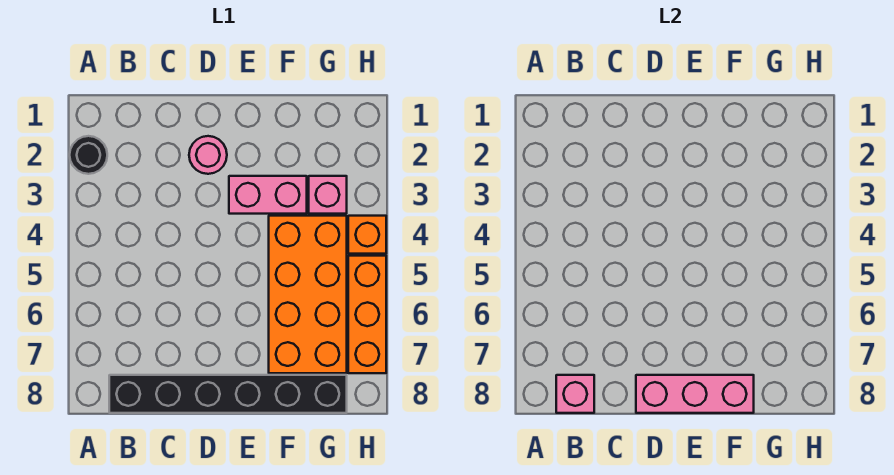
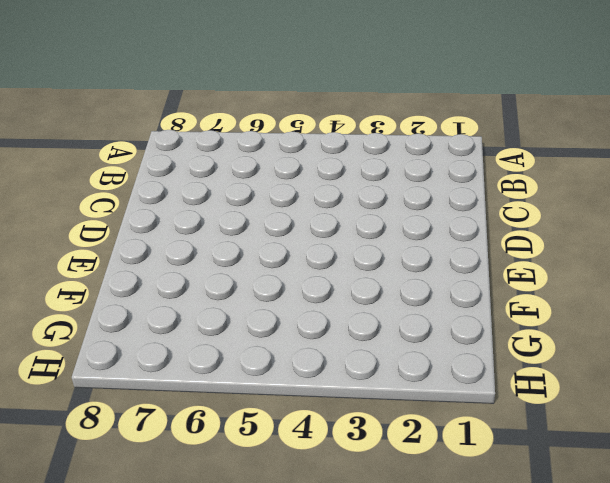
none -> black 1x1 round brick [70,136,107,174]
none -> black 1x6 brick [109,375,347,413]

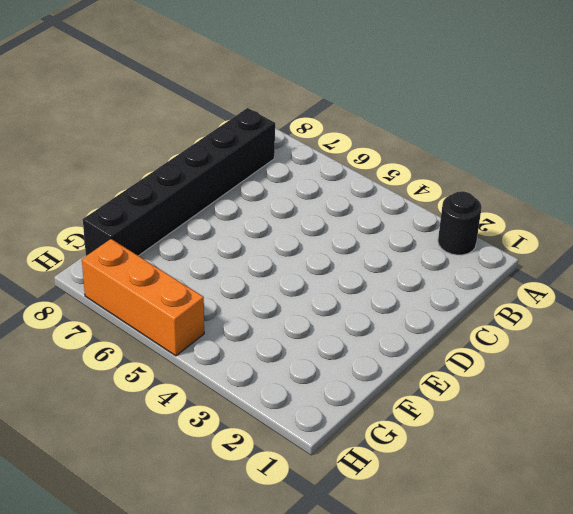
none -> pink 1x1 round brick [189,136,227,174]
none -> pink 1x2 brick [229,176,307,214]

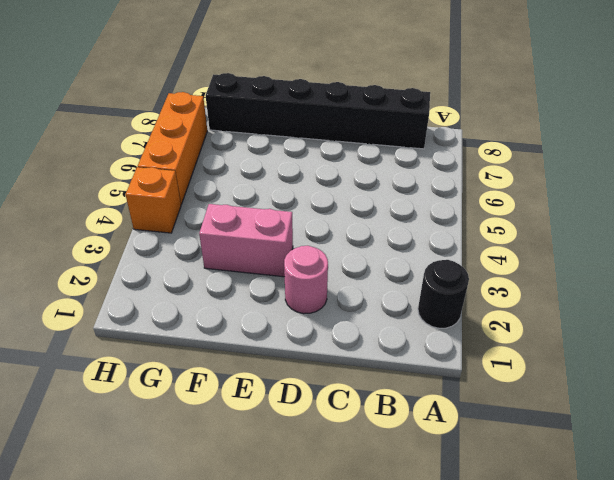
none -> orange 2x4 brick [269,216,347,373]
none -> pink 1x1 brick [309,176,347,214]

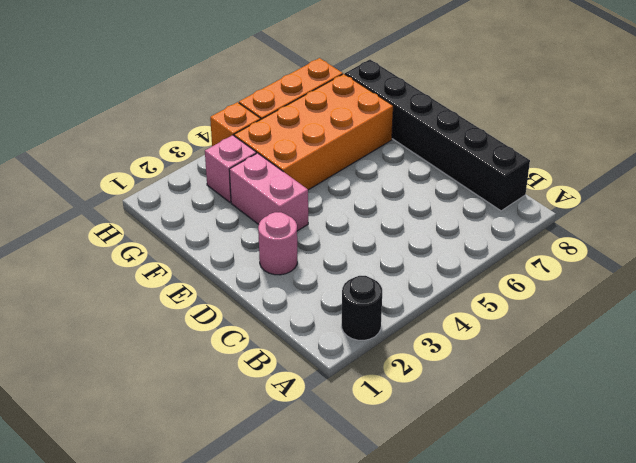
none -> pink 1x1 brick [556,375,594,413]
none -> pink 1x3 brick [636,375,754,413]

